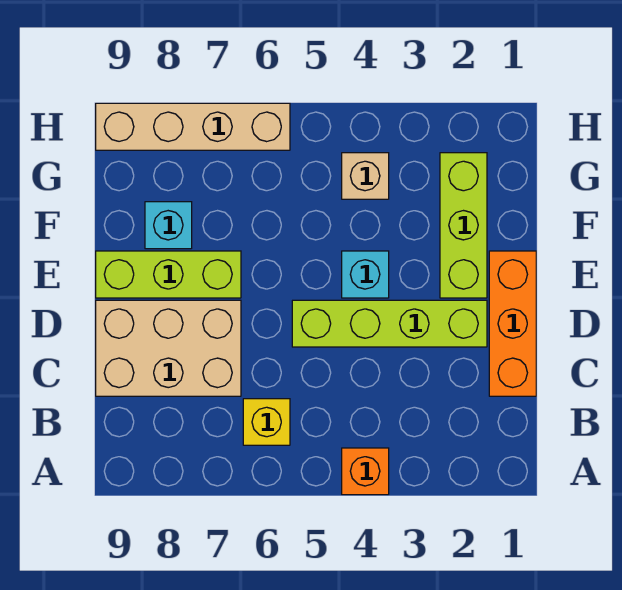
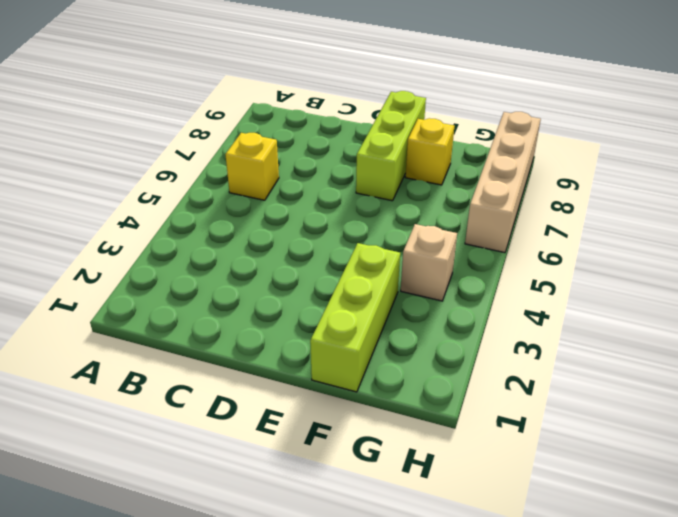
lime 1x3 brick [310,243,400,392] -> lime 1x3 brick turned to [440,153,487,298]
yellow 1x1 brick [405,118,454,185] -> cyan 1x1 brick [145,202,192,249]
none -> orange 1x1 brick [342,448,389,495]
none -> orange 1x3 brick [489,251,536,396]

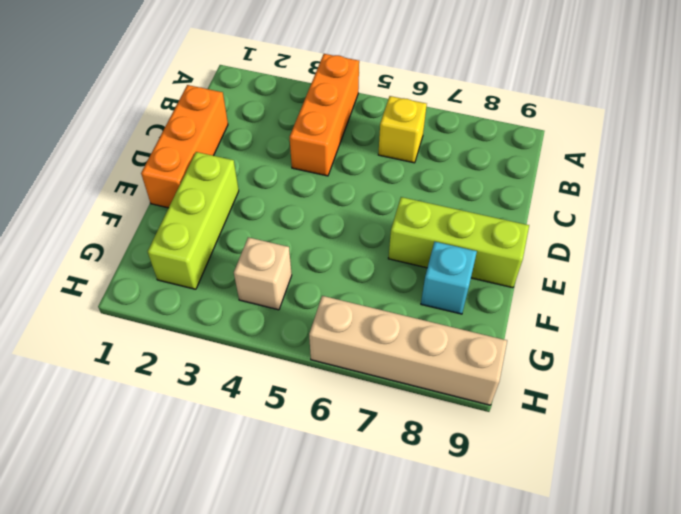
orange 1x3 brick [290,54,359,176] -> orange 1x1 brick [342,448,389,495]
none -> tan 2x3 brick [96,300,241,396]
none -> lime 1x4 brick [292,300,487,347]

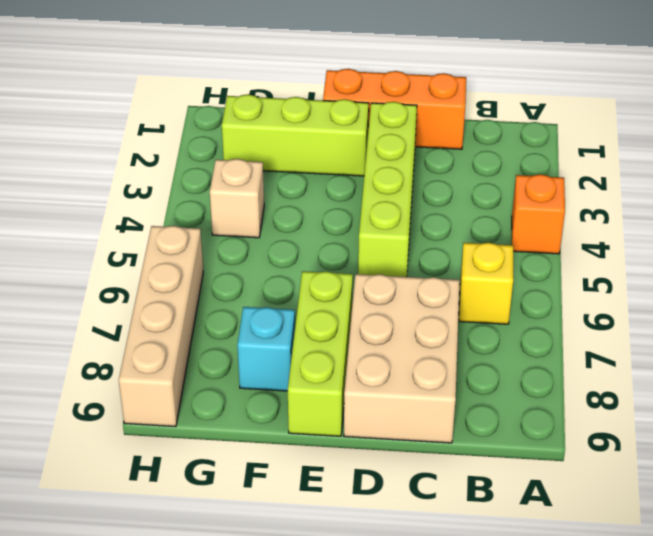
none -> cyan 1x1 brick [342,251,389,298]

